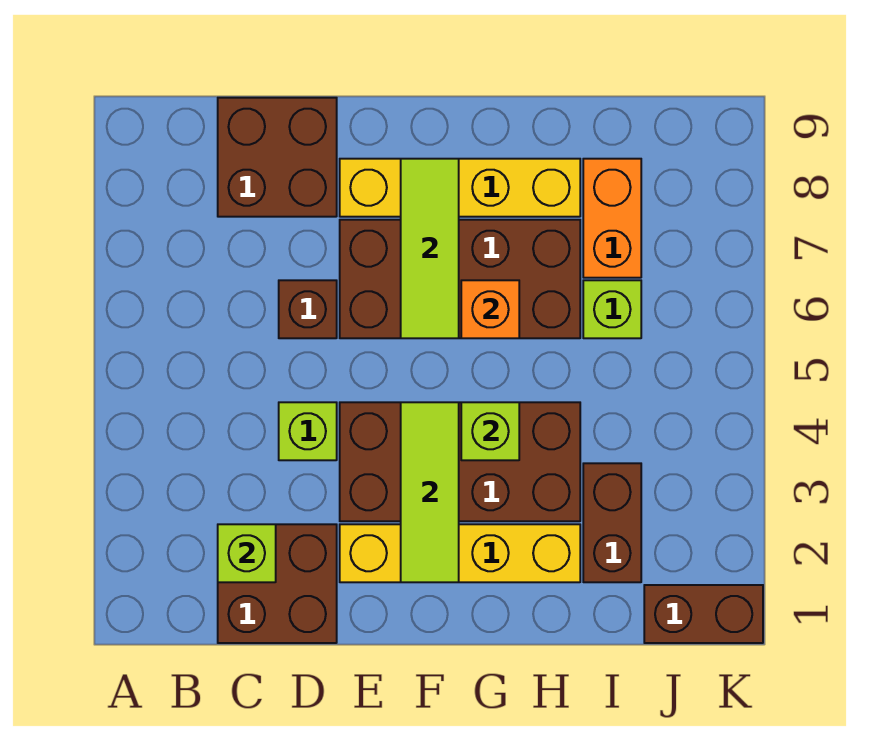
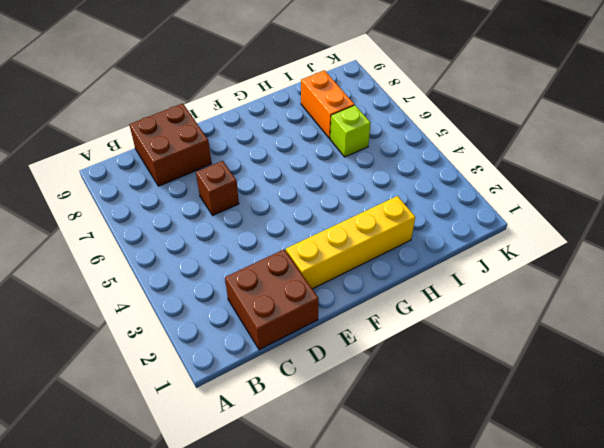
none -> lime 1x1 brick [279,402,337,460]
none -> brown 2x4 brick [340,402,580,521]
none -> brown 2x4 brick [340,220,580,338]

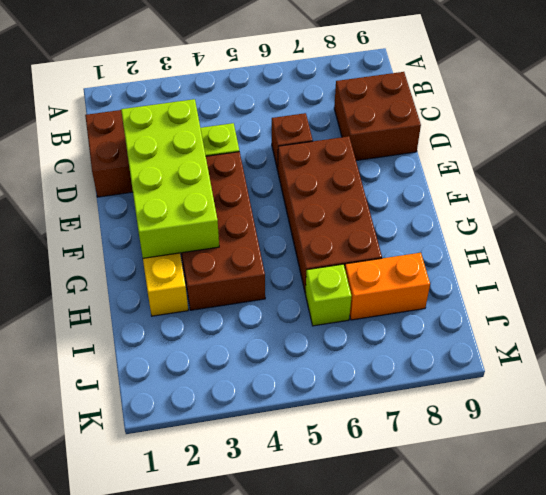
lime 2x4 brick [121,99,219,258] -> lime 1x3 tile [401,402,459,582]
none -> yellow 1x4 brick [340,159,580,217]
none -> brown 1x2 brick [583,463,641,582]
none -> brown 1x2 brick [644,585,763,643]

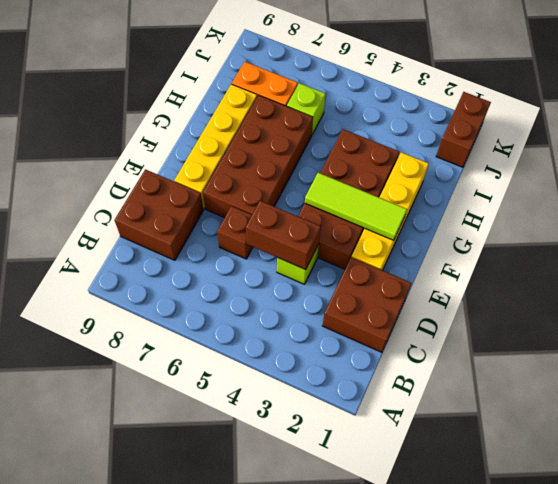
brown 1x2 brick [246,201,321,270] -> brown 1x2 brick moved to [583,463,641,582]
none -> lime 1x1 brick [218,524,276,582]
none -> lime 1x3 tile [401,159,459,338]
none -> lime 1x1 brick [461,402,519,460]

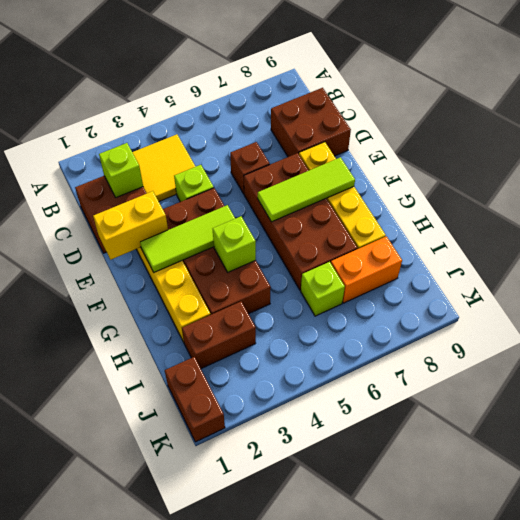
yellow 2x2 tile [132,134,196,201] -> none
yellow 1x2 brick [93,191,168,260] -> none
none -> orange 1x1 brick [461,280,519,338]

